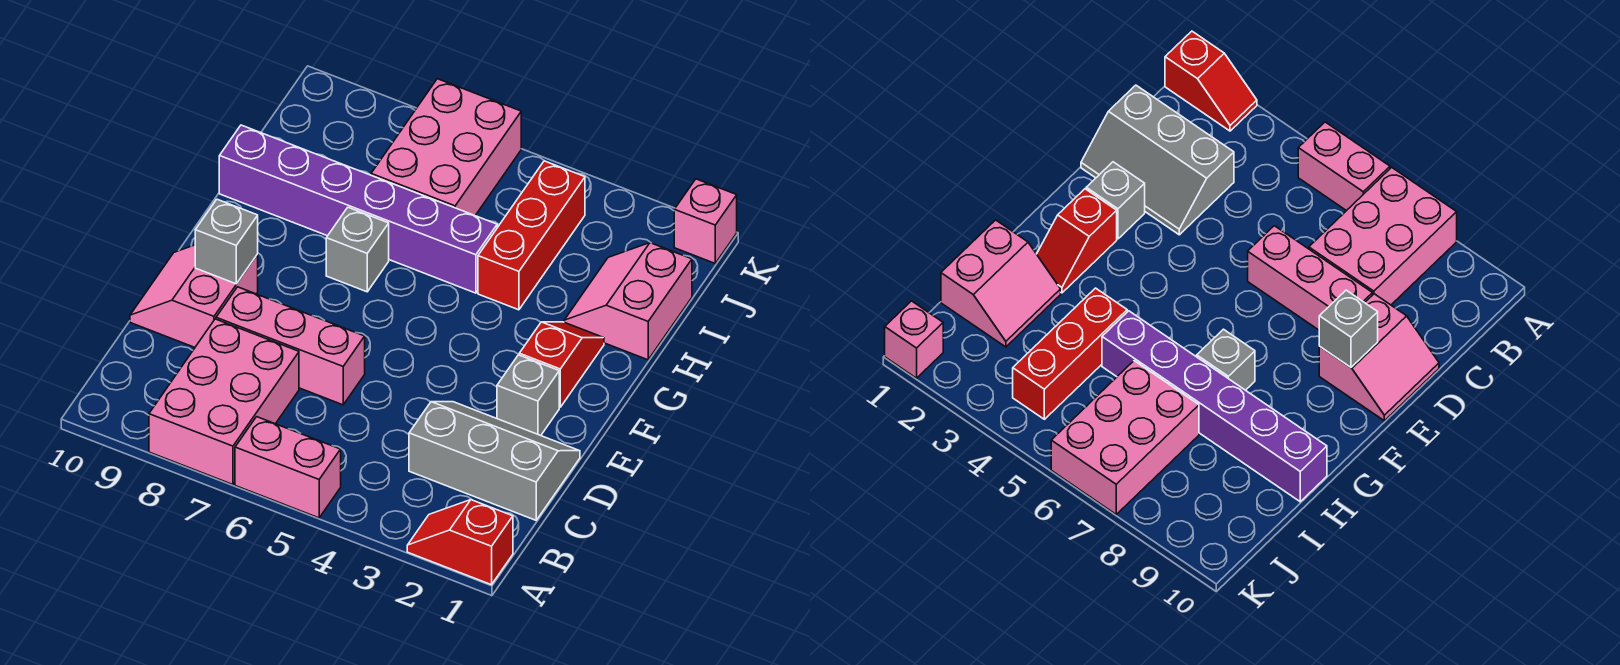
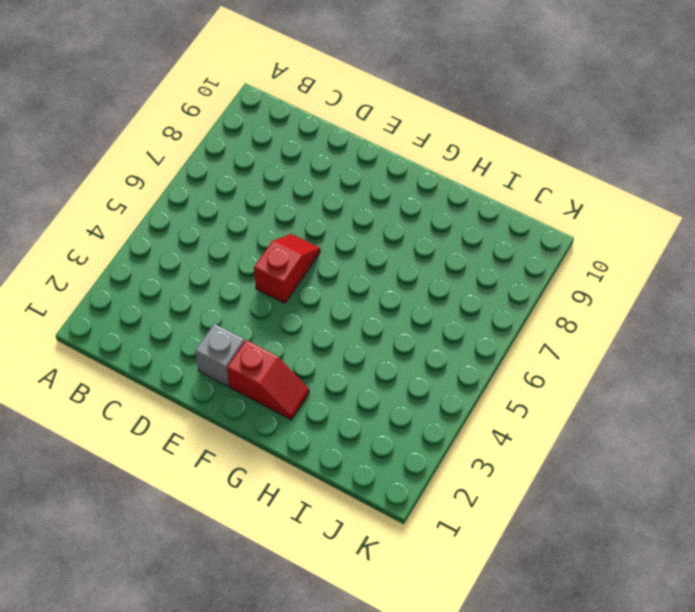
red 1x2 slope [254,234,320,303] -> red 1x2 slope moved to [407,500,513,585]
none -> pink 1x2 brick [235,417,341,518]
none -> pink 2x3 brick [149,319,299,485]
none -> grey 2x3 slope [409,402,580,520]

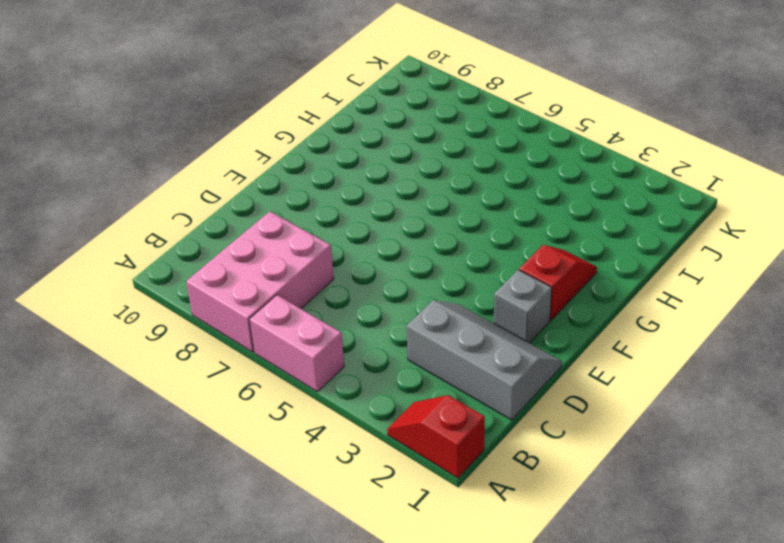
none -> pink 1x3 brick [216,287,365,405]
none -> pink 2x2 slope [130,245,258,347]
none -> grey 1x1 brick [326,207,389,292]

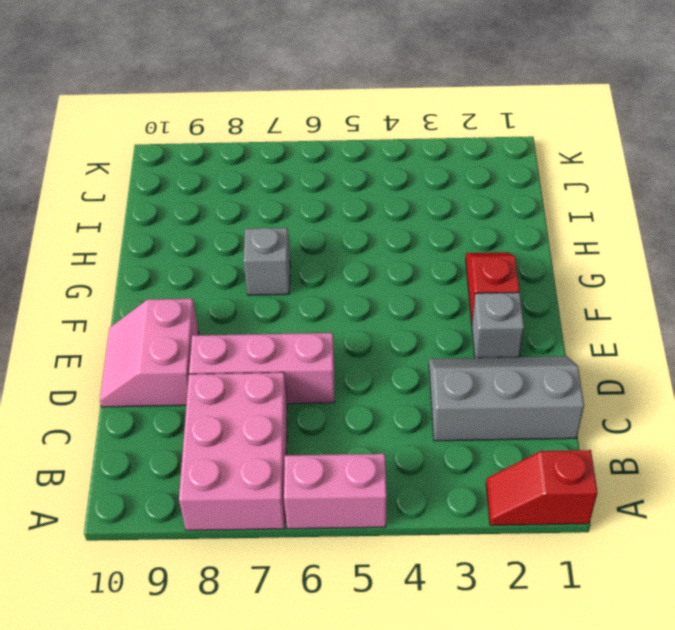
none -> pink 2x2 slope [564,243,692,360]
none -> red 1x3 brick [478,161,585,310]
none -> purple 1x6 brick [219,125,497,293]

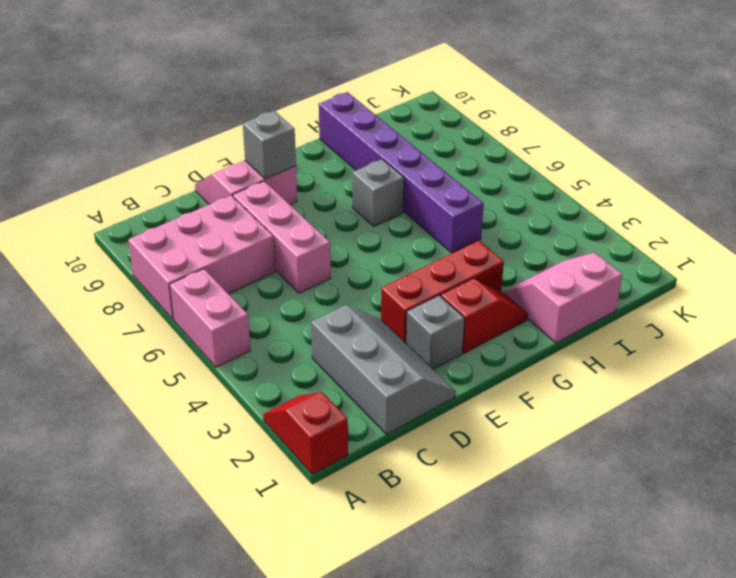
red 1x3 brick [381,240,504,343] -> red 1x3 brick moved to [478,161,585,310]
none -> pink 2x3 brick [371,79,521,215]
none -> pink 1x1 brick [674,179,737,263]

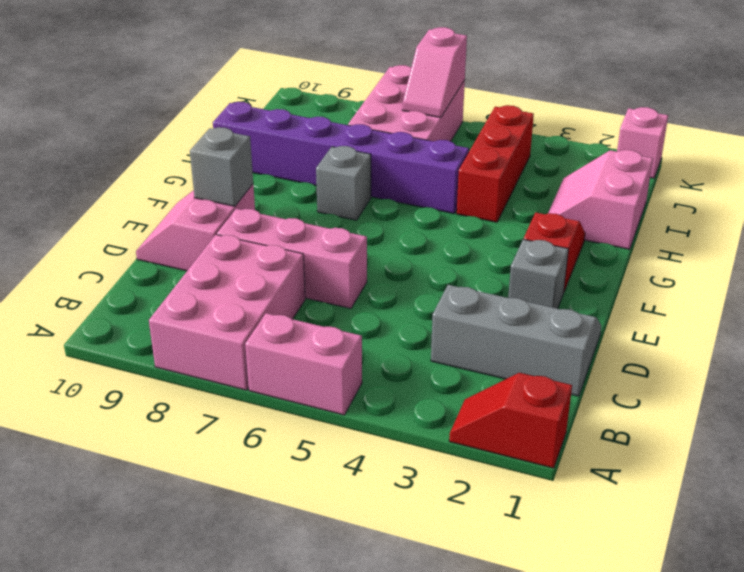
pink 1x2 slope [403,27,467,118] -> none

